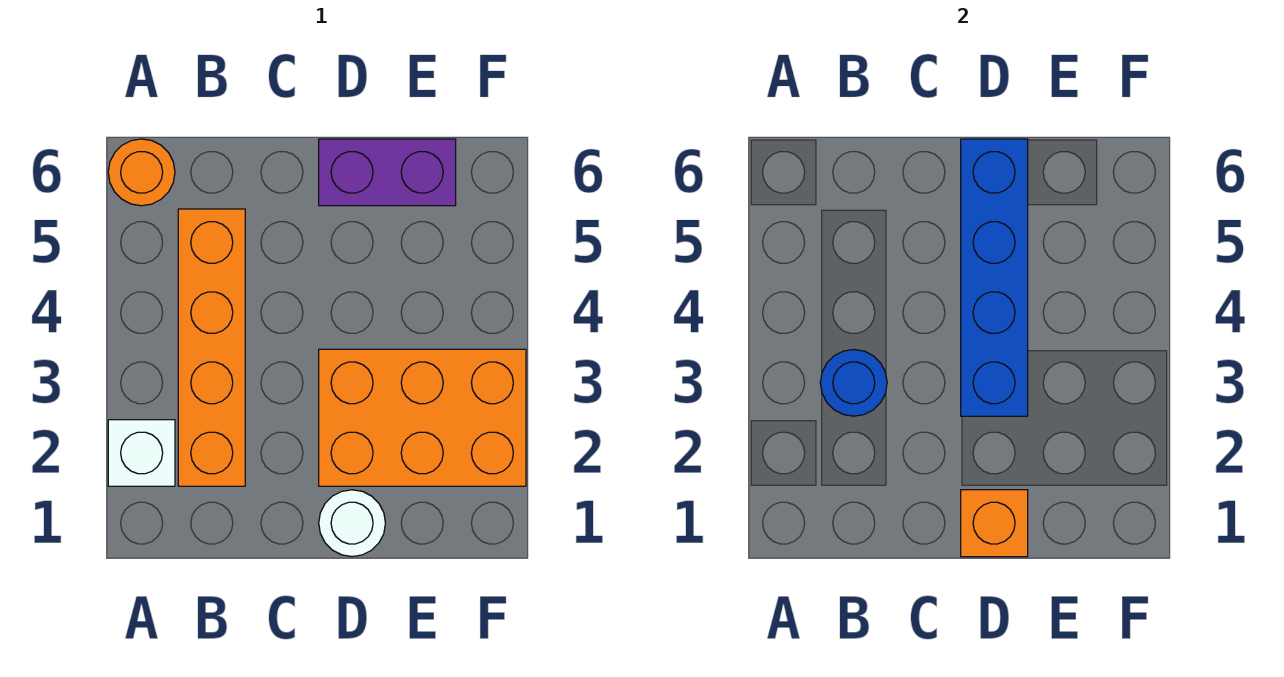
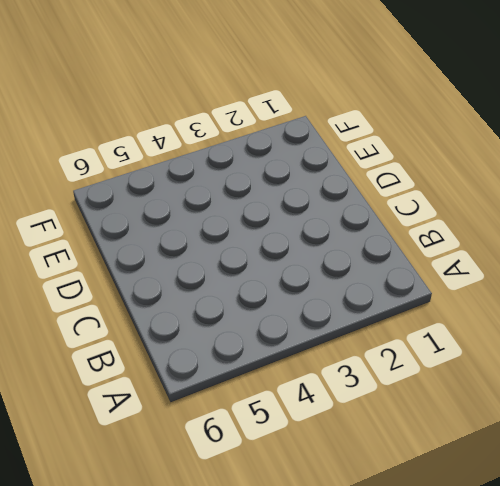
none -> white 1x1 brick [108,420,175,486]
none -> orange 1x1 round brick [108,139,175,206]

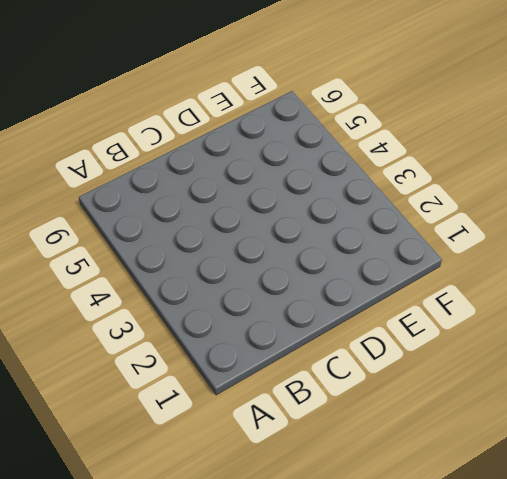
none -> white 1x1 brick [108,420,175,486]
none -> orange 1x1 round brick [108,139,175,206]

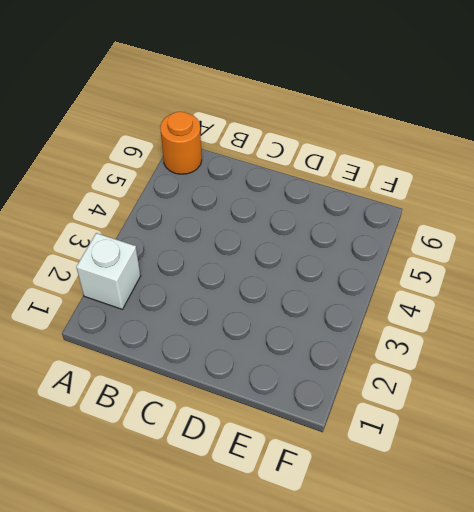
none -> orange 1x4 brick [178,209,245,486]
none -> white 1x1 round brick [319,490,385,557]

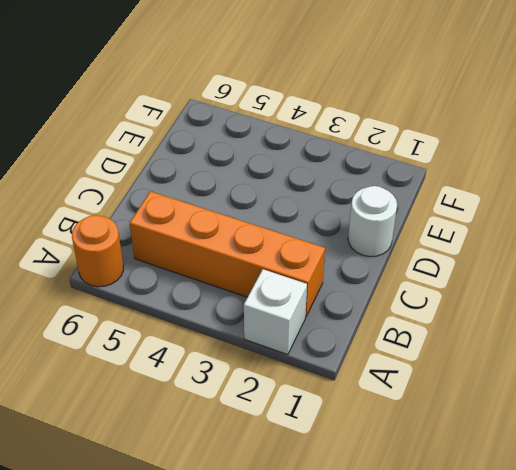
none -> orange 2x3 brick [319,349,526,486]
none -> purple 1x2 brick [319,139,456,206]

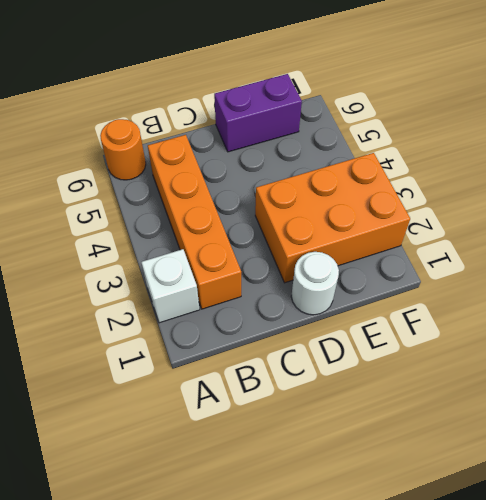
none -> blue 1x1 round brick [820,350,887,416]
none -> orange 1x1 brick [961,490,1028,557]

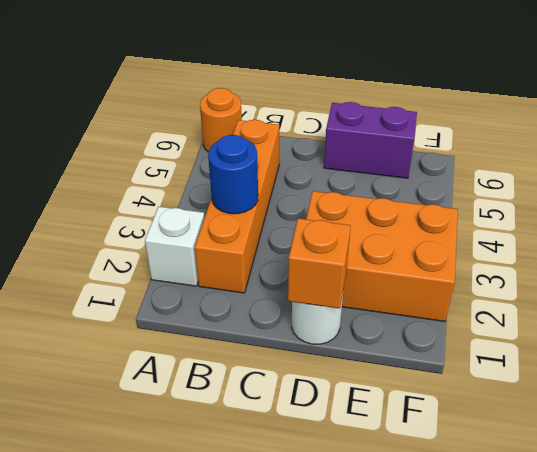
none -> blue 1x4 brick [961,139,1028,416]

